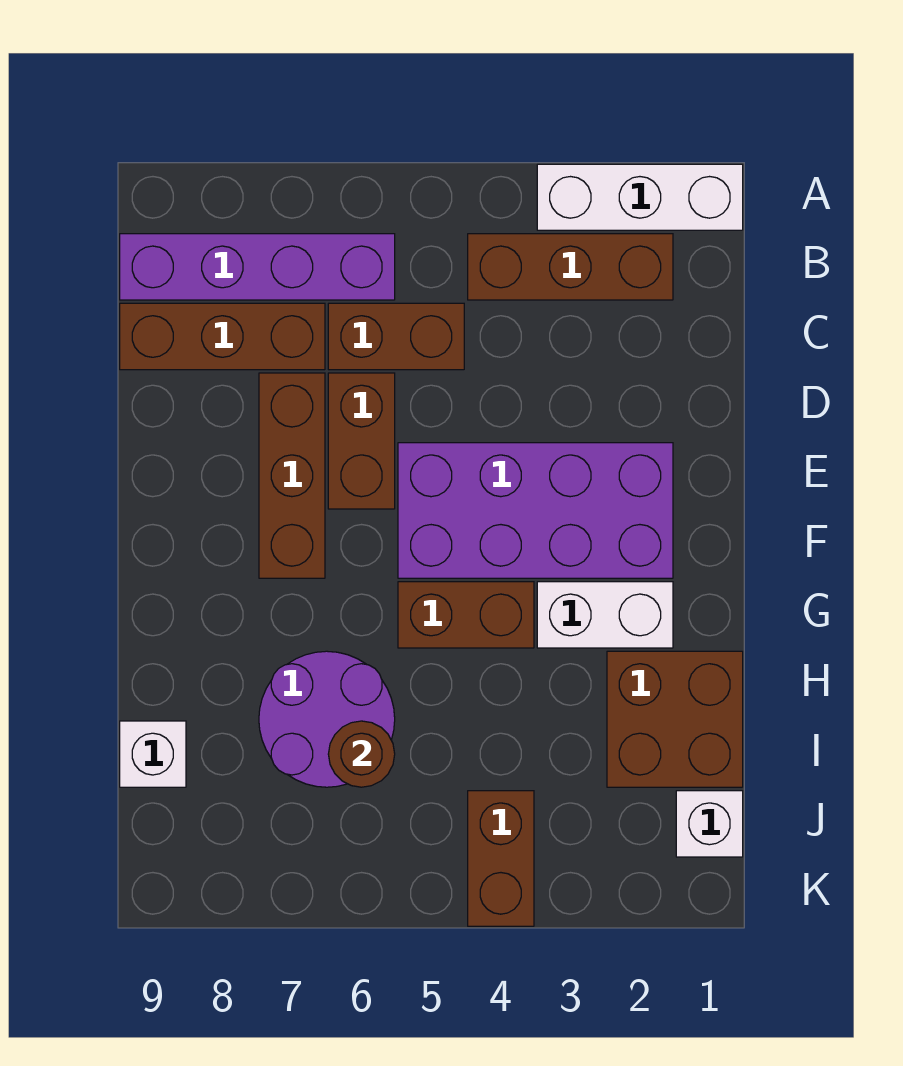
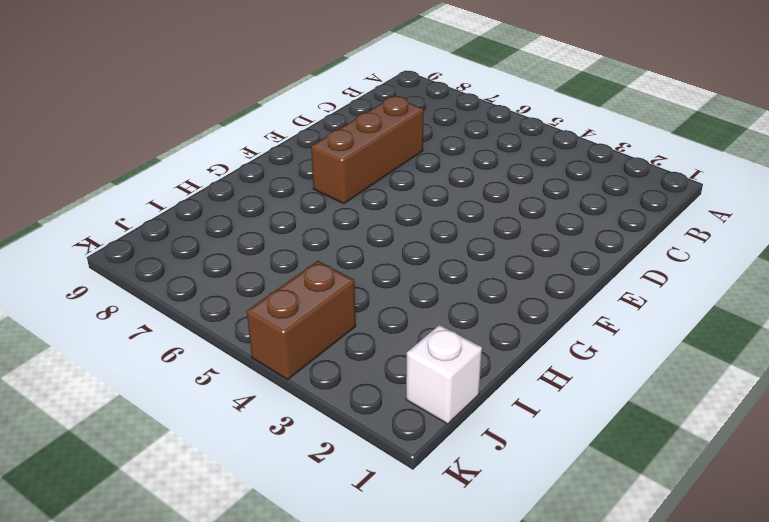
none -> white 1x3 brick [537,164,743,230]
none -> brown 1x3 brick [468,234,673,300]
none -> purple 1x4 brick [120,234,395,300]

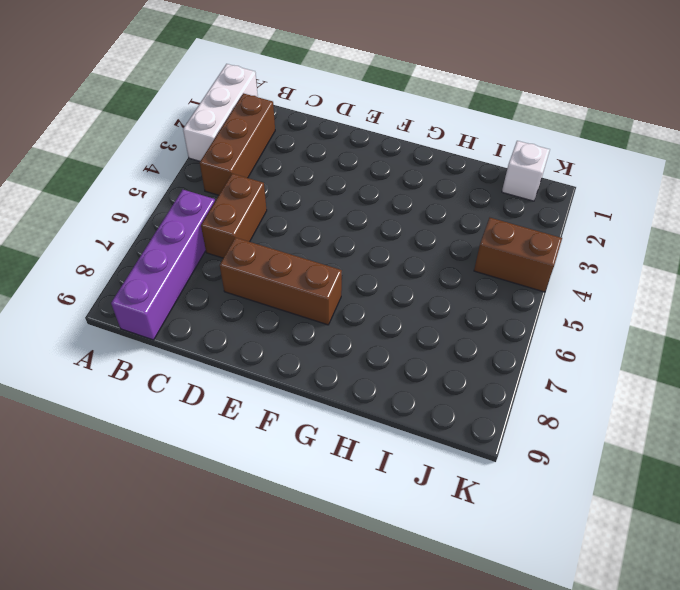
none -> brown 1x3 brick [120,303,325,370]
none -> brown 1x2 brick [328,373,395,509]
none -> purple 2x4 brick [398,443,673,578]

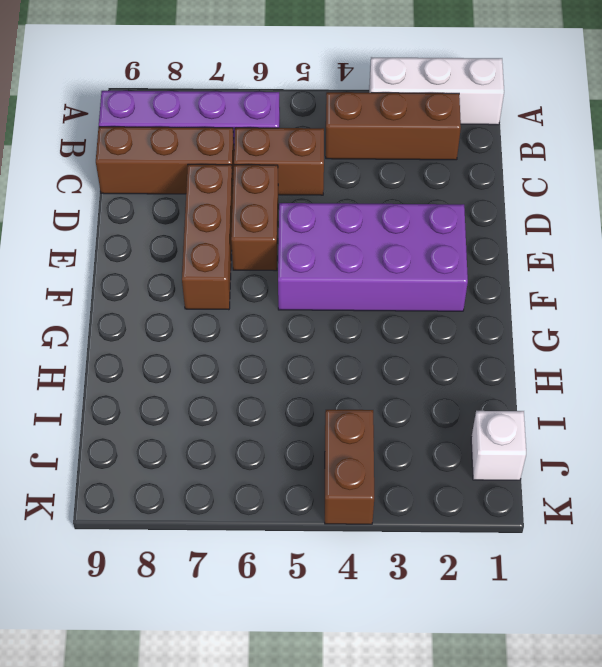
none -> white 1x2 brick [537,582,673,648]
none -> brown 1x2 brick [398,582,534,648]
none -> brown 2x2 brick [607,651,743,787]

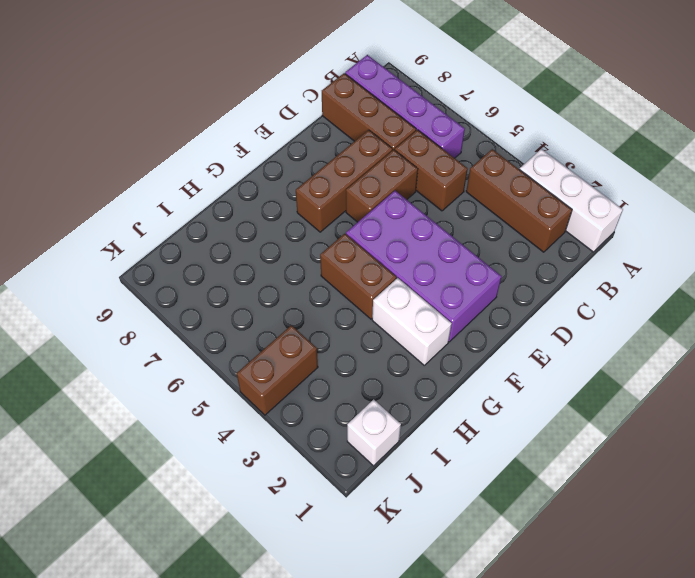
none -> brown 2x2 brick [607,651,743,787]
none -> purple 2x2 round brick [259,651,395,787]
none -> white 1x1 brick [120,721,186,787]

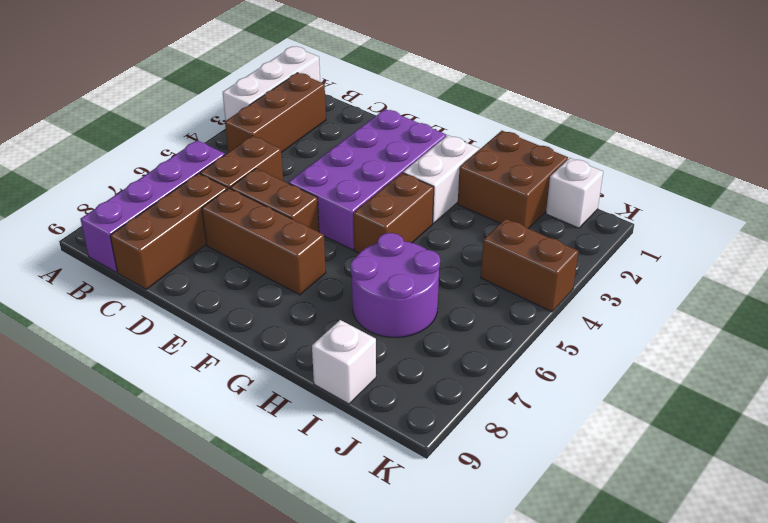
none -> brown 1x1 round brick [328,721,395,787]

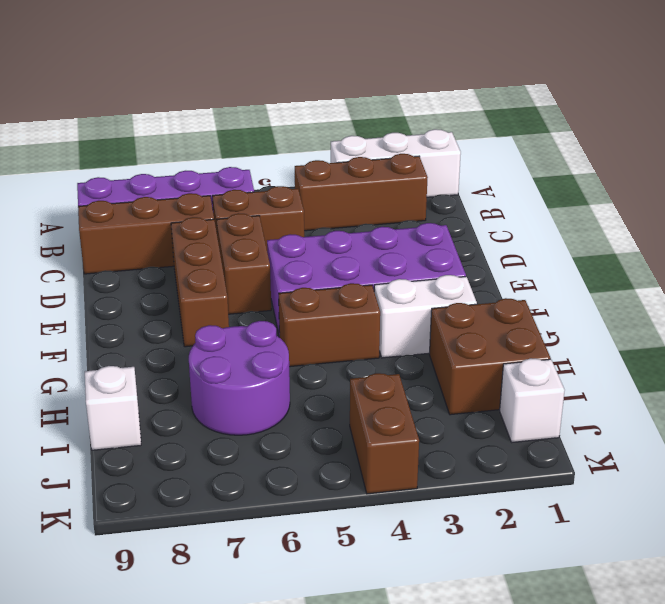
none -> brown 1x1 round brick [328,721,395,787]

